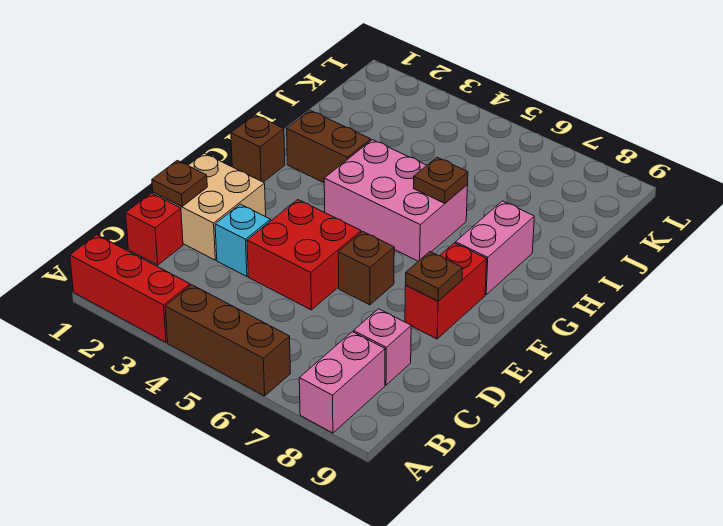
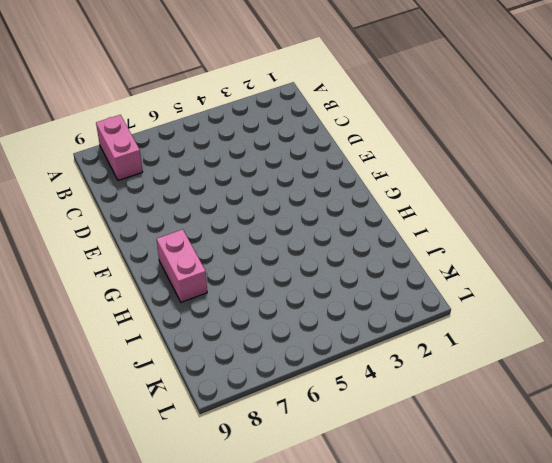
none -> red 1x3 brick [70,235,190,342]
none -> brown 1x3 brick [165,285,290,396]
none -> red 1x1 brick [126,193,183,265]

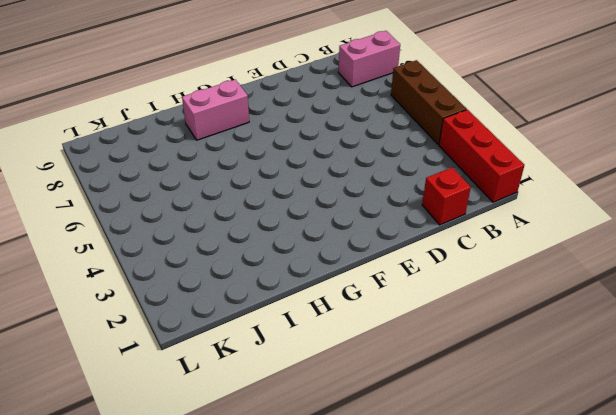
none -> pink 1x1 brick [354,309,411,385]
none -> tan 2x2 brick [153,153,266,260]
none -> cyan 1x1 brick [215,204,271,277]

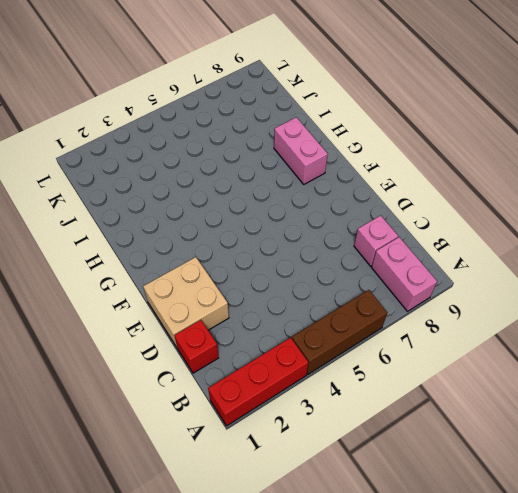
none -> cyan 1x1 brick [215,204,271,277]
none -> red 2x2 brick [247,200,361,310]
none -> brown 1x1 brick [338,232,394,305]

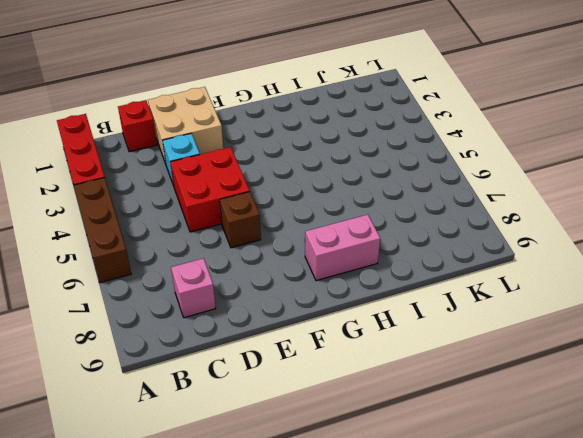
none -> pink 1x2 brick [299,332,385,433]
none -> red 1x2 brick [405,243,487,339]
none -> brown 1x1 brick [231,115,285,182]

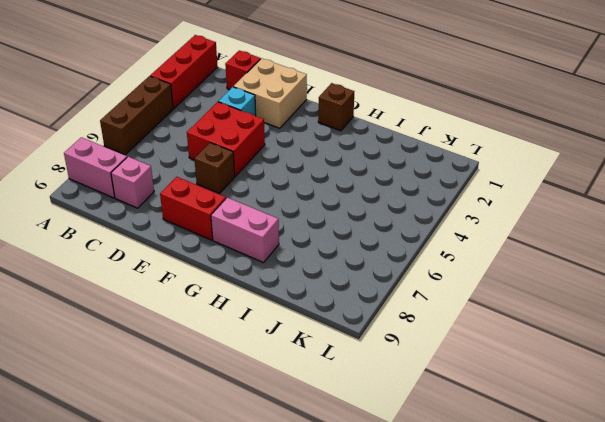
none -> pink 2x3 brick [324,140,468,261]
none -> brown 1x2 brick [287,110,371,183]
none -> brown 1x1 plate [152,160,207,207]

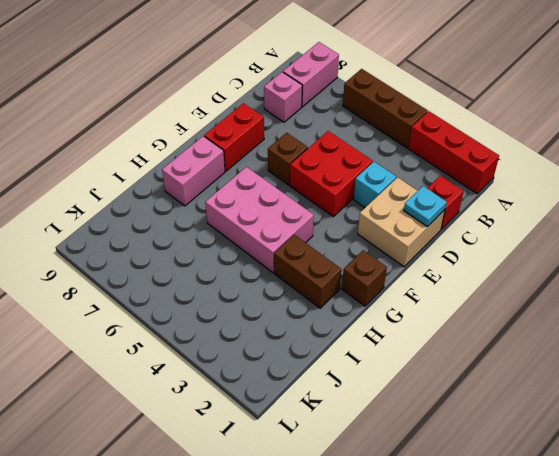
cyan 1x1 plate [404,186,447,226] -> brown 1x1 plate [152,160,207,207]
none -> brown 1x1 plate [406,252,462,301]
none -> brown 1x1 plate [414,157,468,203]

